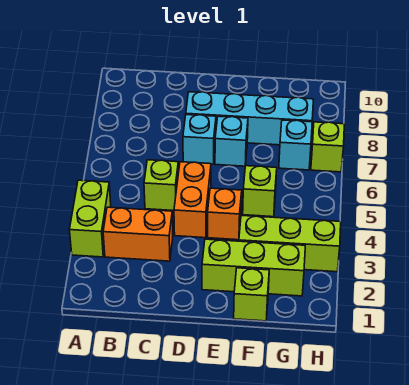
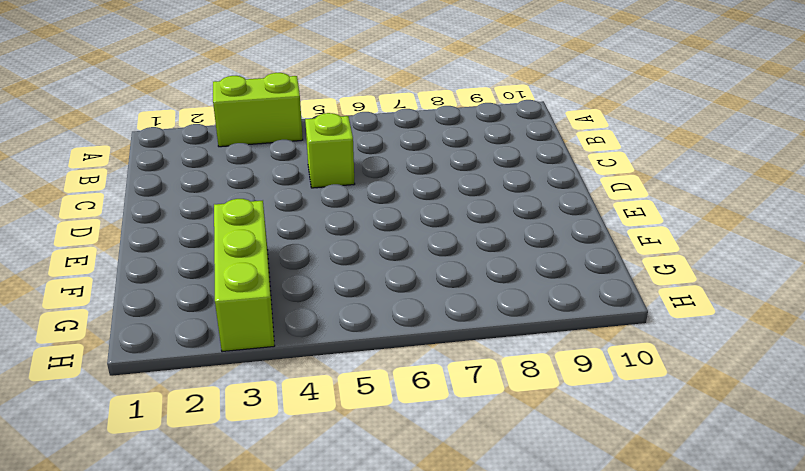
none -> orange 1x2 brick [103,207,173,261]
none -> orange 1x2 brick [174,162,211,238]
none -> cyan 1x1 brick [183,115,216,164]

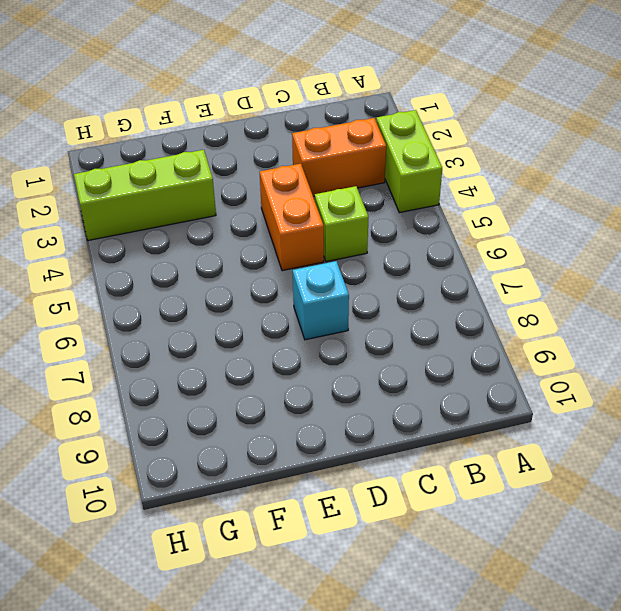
none -> cyan 1x4 brick [186,92,313,145]
none -> lime 1x3 brick [202,239,305,296]
none -> orange 1x1 brick [208,188,242,240]

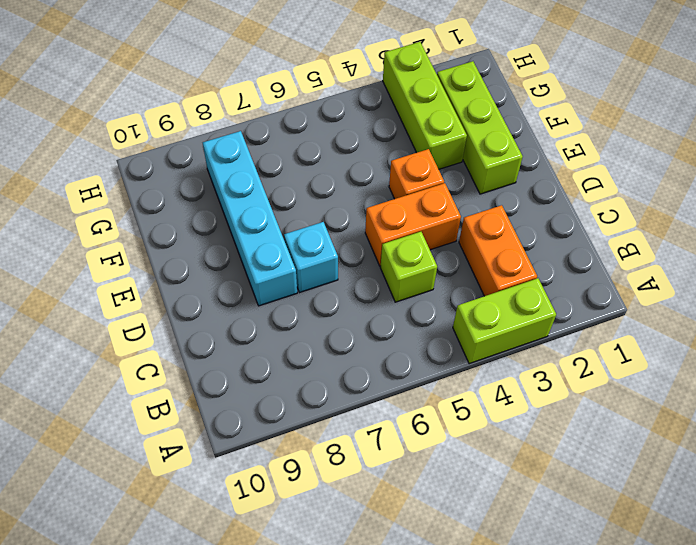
none -> cyan 1x1 brick [215,116,248,166]
none -> lime 1x1 brick [234,268,269,321]
none -> lime 1x1 brick [243,166,277,217]

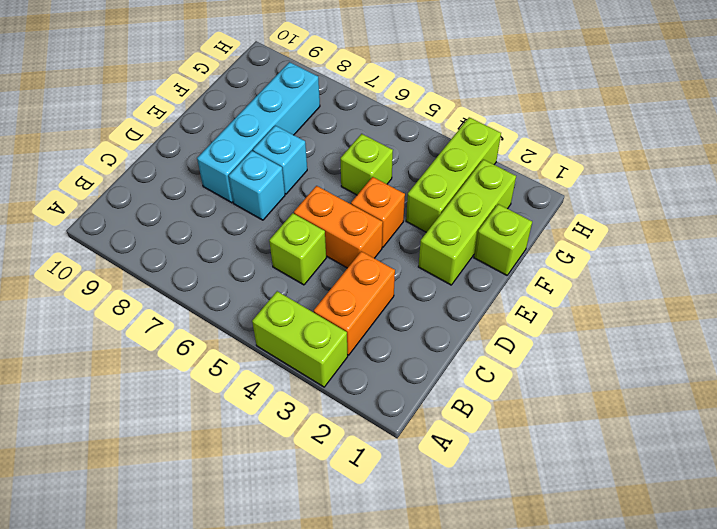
none -> cyan 1x1 brick [279,120,312,170]
none -> lime 1x1 brick [311,122,344,172]

